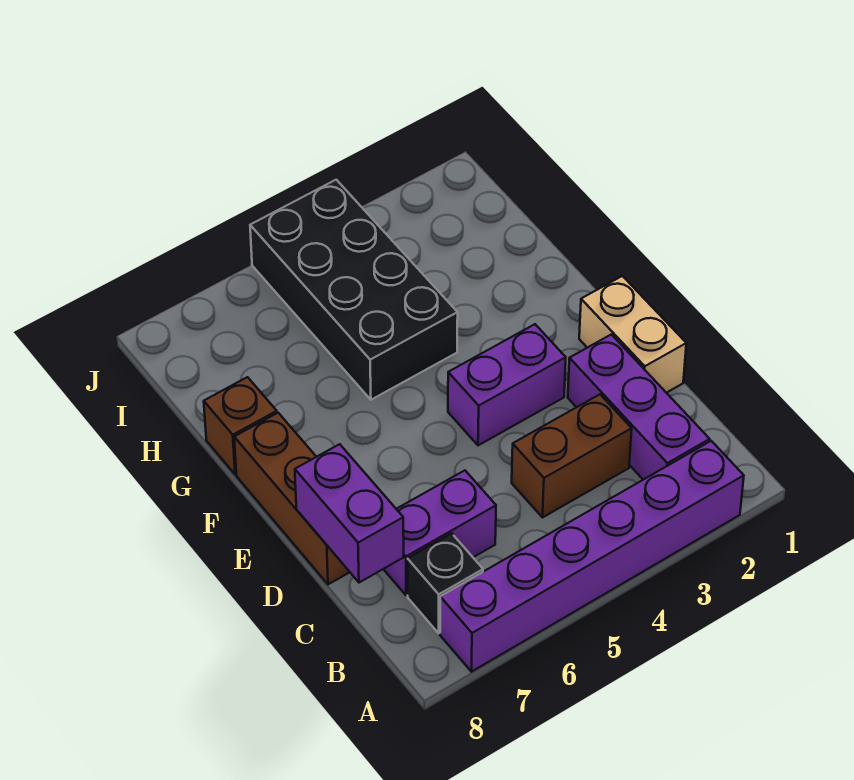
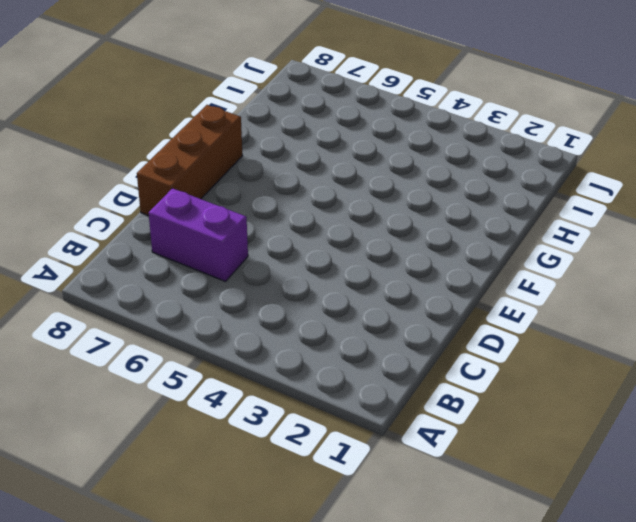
none -> purple 1x6 brick [440,441,744,672]
none -> purple 1x3 brick [568,334,710,480]

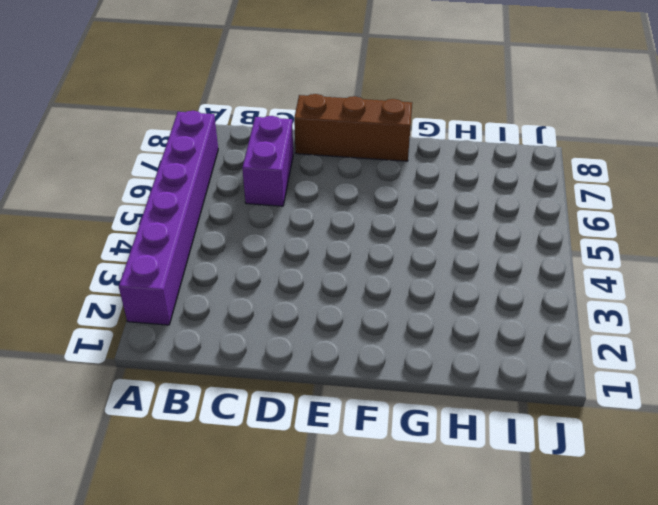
none -> purple 1x3 brick [568,334,710,480]
none -> black 1x1 brick [407,533,483,633]

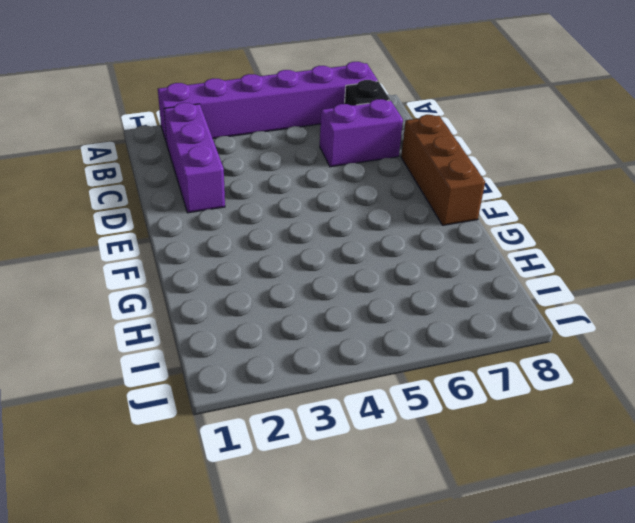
none -> brown 1x2 brick [512,394,632,517]
none -> tan 1x2 brick [579,276,686,393]

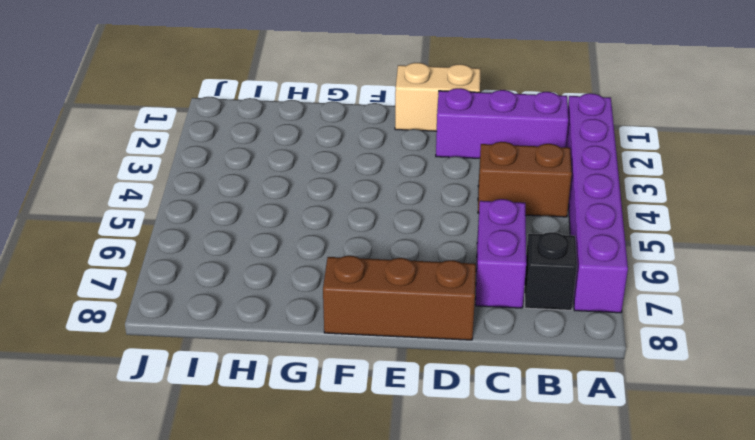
brown 1x2 brick [478,142,572,217] -> brown 1x2 brick turned to [512,394,632,517]
none -> purple 1x2 brick [448,324,566,445]
none -> black 2x4 brick [250,180,458,400]

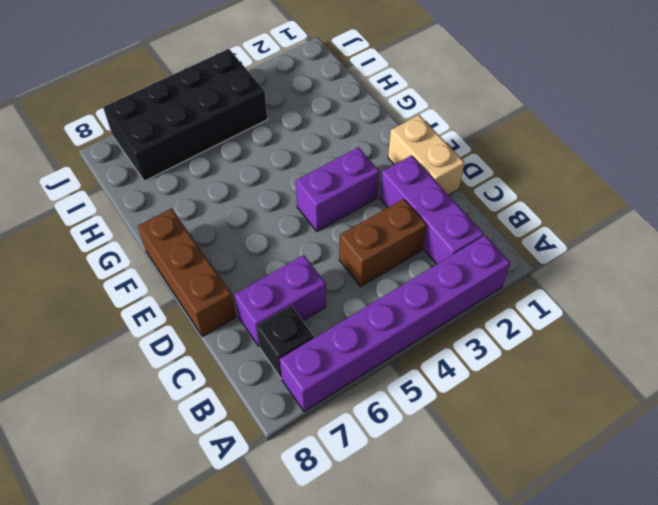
black 2x4 brick [103,49,268,181] -> black 2x4 brick turned to [250,180,458,400]
none -> brown 1x1 brick [204,377,277,475]
none -> purple 1x2 brick [295,444,404,583]

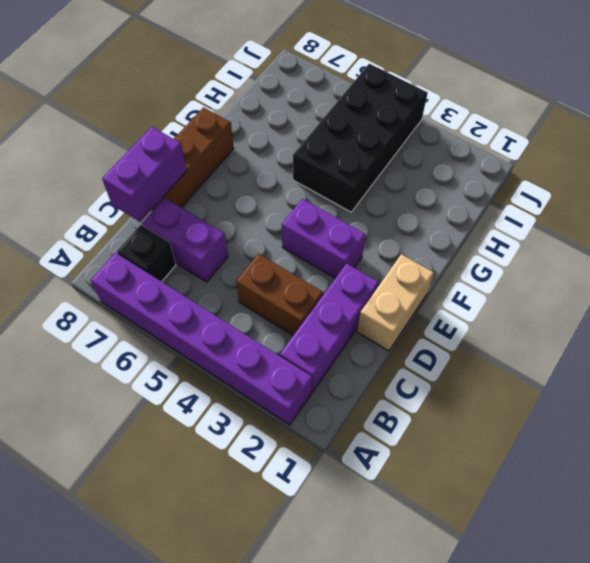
none -> brown 1x1 brick [204,377,277,475]

